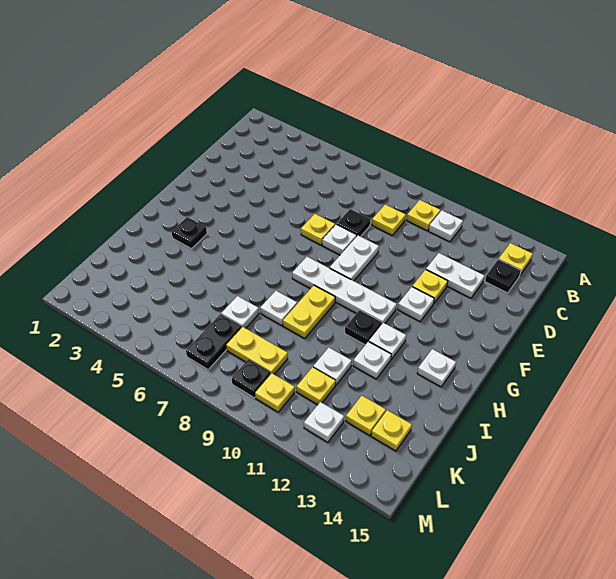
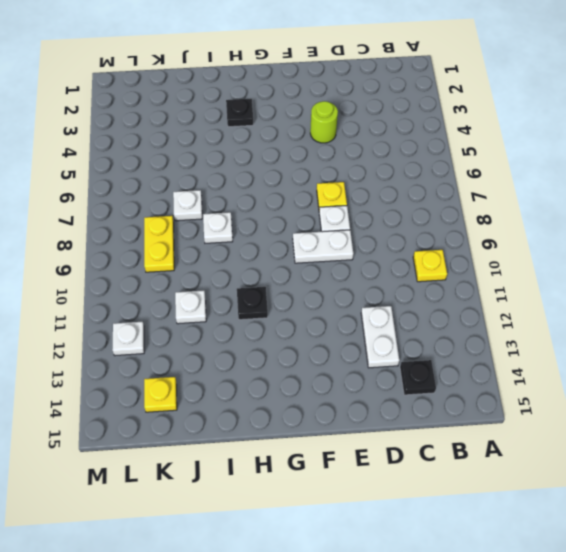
lime 1x1 round brick [310,101,338,143] -> none
none -> white 1x1 plate [429,211,463,242]
none -> yellow 1x1 plate [499,243,533,275]
none -> yellow 1x1 plate [372,205,406,235]
none -> black 1x1 plate [337,209,371,237]

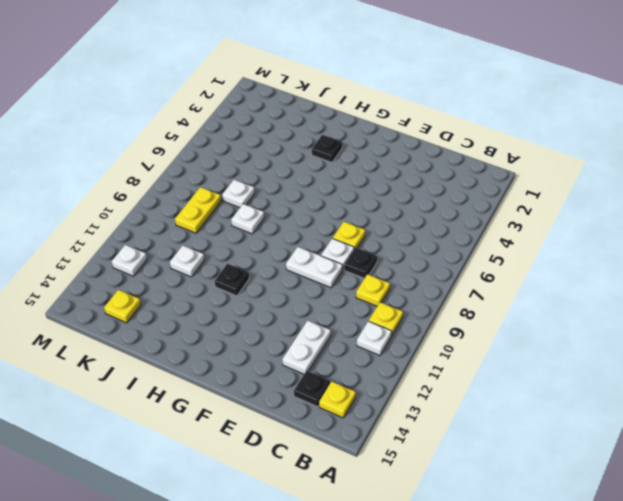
none -> yellow 1x1 plate [412,270,448,304]
none -> white 1x1 plate [398,287,434,321]
none -> white 1x4 plate [292,257,397,324]
none -> yellow 1x2 plate [283,285,335,338]

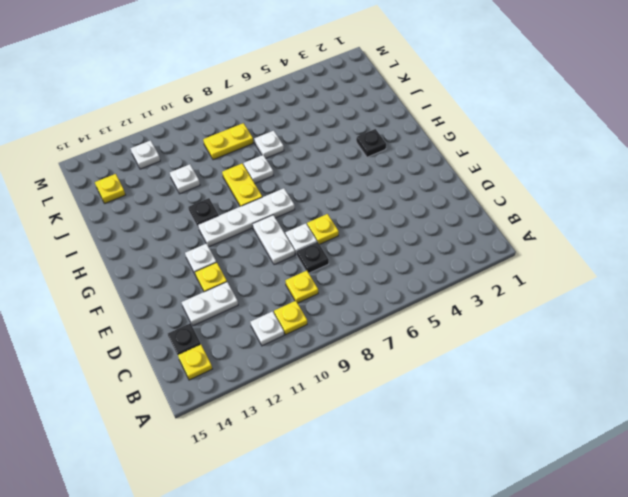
none -> white 1x1 plate [369,323,406,359]
none -> white 1x1 plate [417,349,456,387]
none -> white 1x1 plate [353,342,391,379]
none -> black 1x2 plate [186,314,242,370]

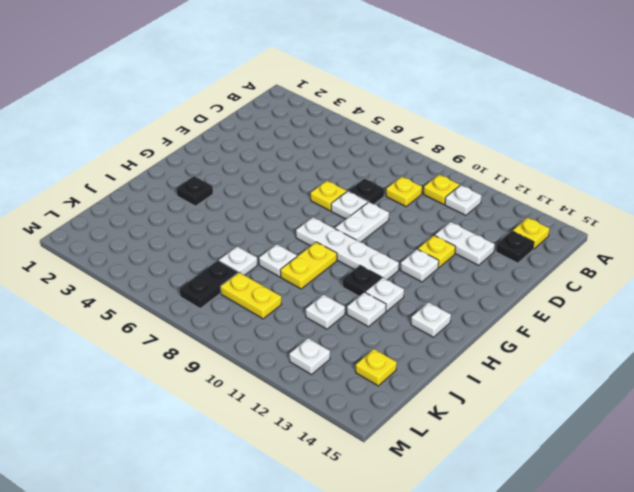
none -> yellow 1x1 plate [297,367,336,405]
none -> yellow 1x1 plate [346,396,386,436]
none -> black 1x1 plate [232,359,271,398]
none -> yellow 1x1 plate [255,373,295,412]

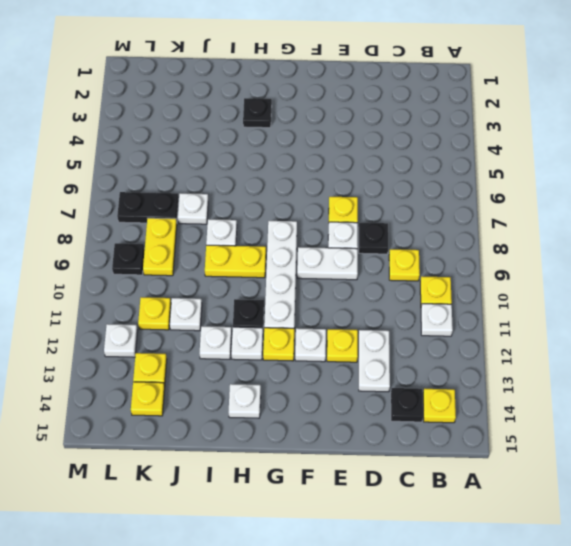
yellow 1x1 plate [263,328,294,361] -> yellow 1x1 plate moved to [255,373,295,412]

